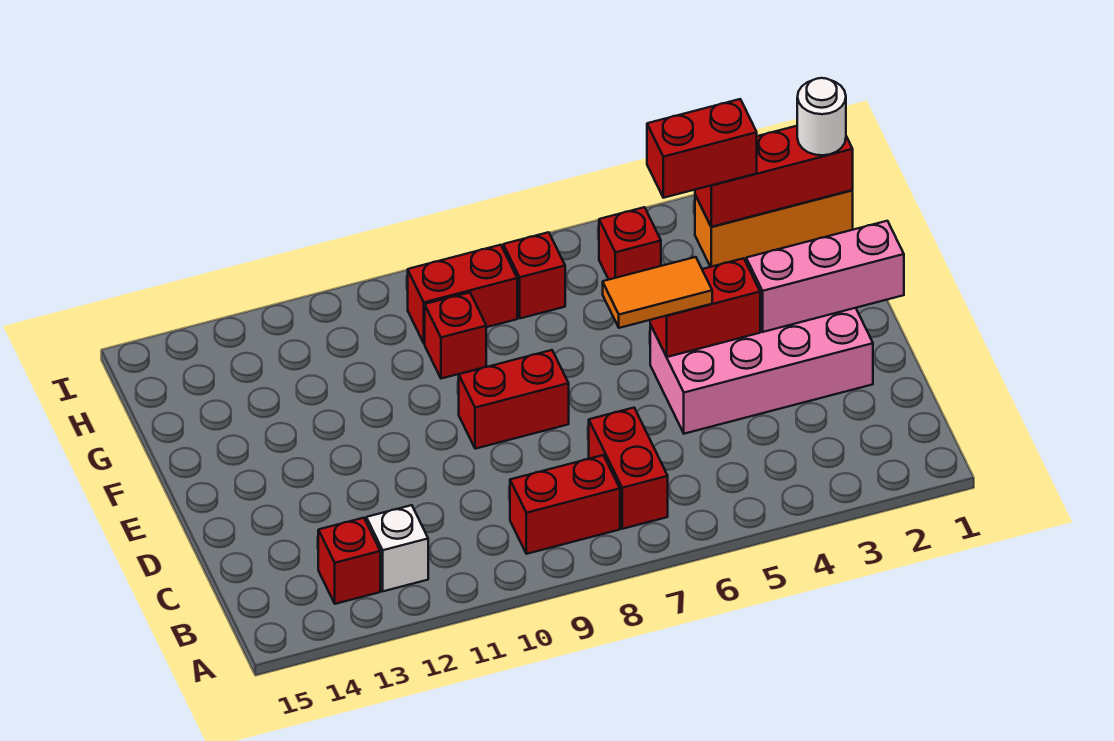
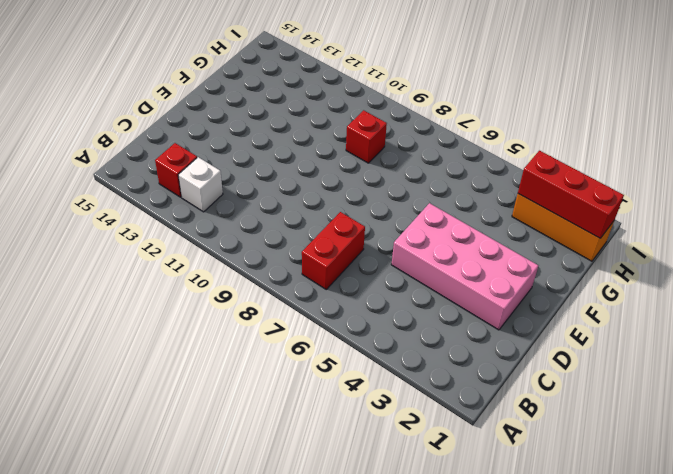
none -> red 1x2 brick [510,455,620,554]
none -> red 1x2 brick [459,350,569,449]
none -> red 1x1 brick [599,207,661,279]

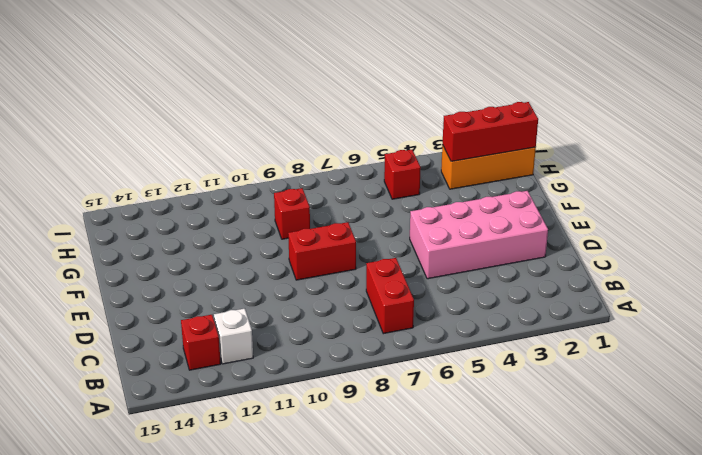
none -> red 1x2 brick [510,455,620,554]
none -> red 1x1 brick [503,232,565,318]
none -> red 1x2 brick [408,245,517,343]

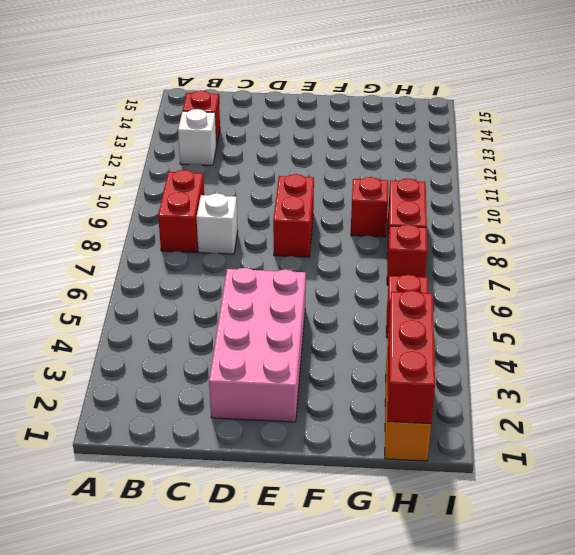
white 1x1 brick [196,193,238,254] -> none
none -> red 1x2 brick [589,408,668,529]
none -> pink 1x3 brick [746,221,904,332]
none -> red 1x2 brick [650,258,760,357]

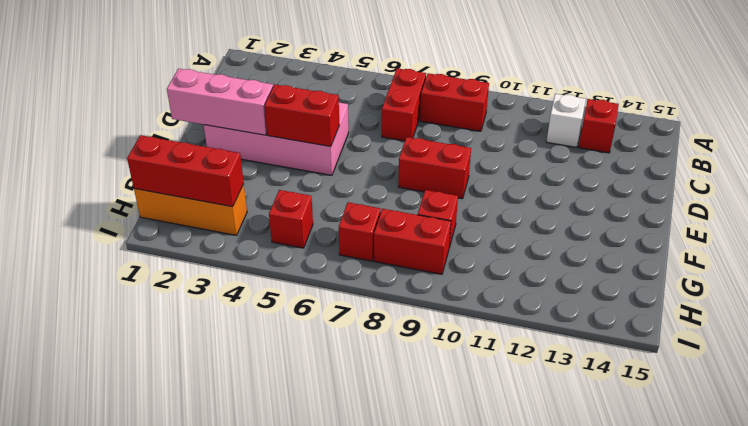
none -> orange 1x2 tile [603,257,712,328]
none -> white 1x1 round brick [797,78,846,155]
none -> red 1x2 brick [647,99,757,198]

